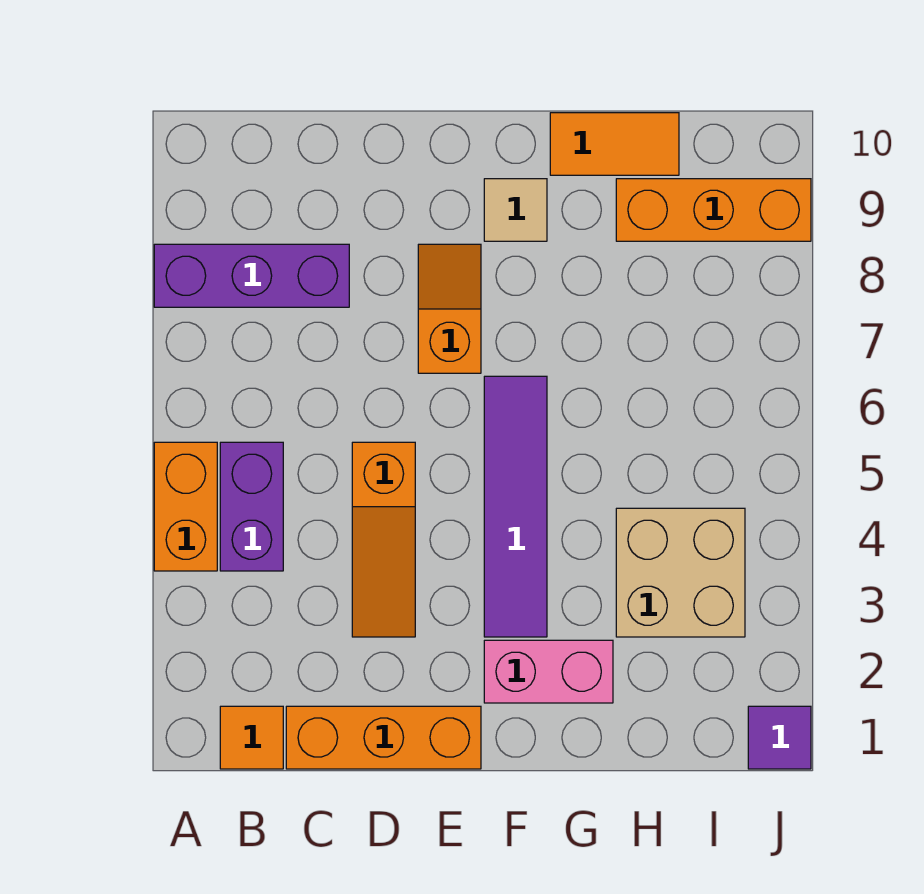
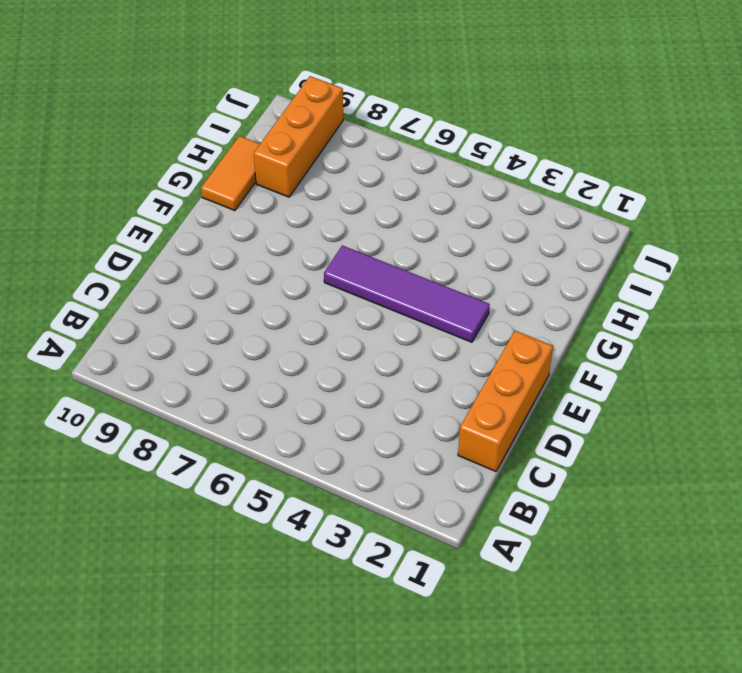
none -> orange 1x2 brick [154,442,217,571]
none -> purple 1x3 brick [154,244,349,307]
none -> orange 1x1 tile [220,706,283,769]

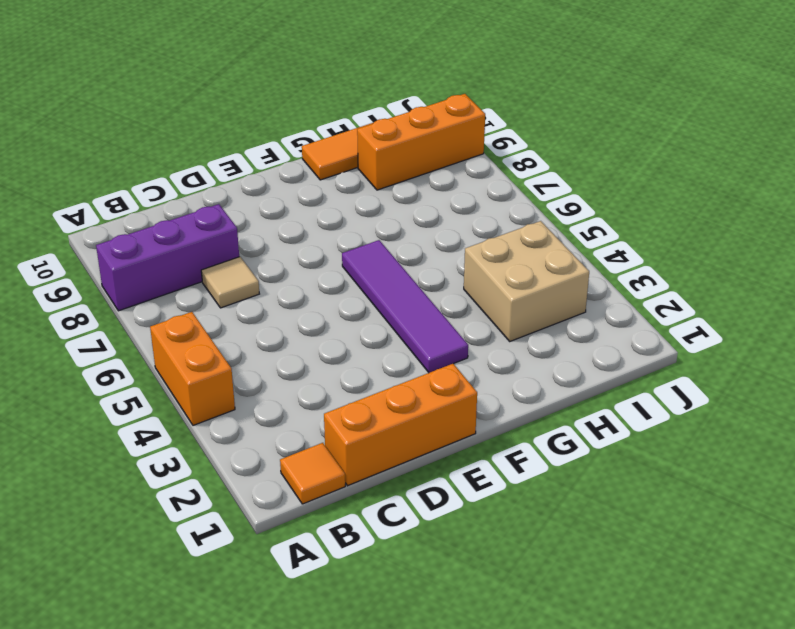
tan 1x1 tile [201,257,259,308] -> tan 1x1 tile moved to [484,179,547,241]
none -> purple 1x2 brick [220,442,283,571]
none -> orange 1x3 slope [352,442,415,637]
none -> orange 1x2 slope [418,244,481,373]

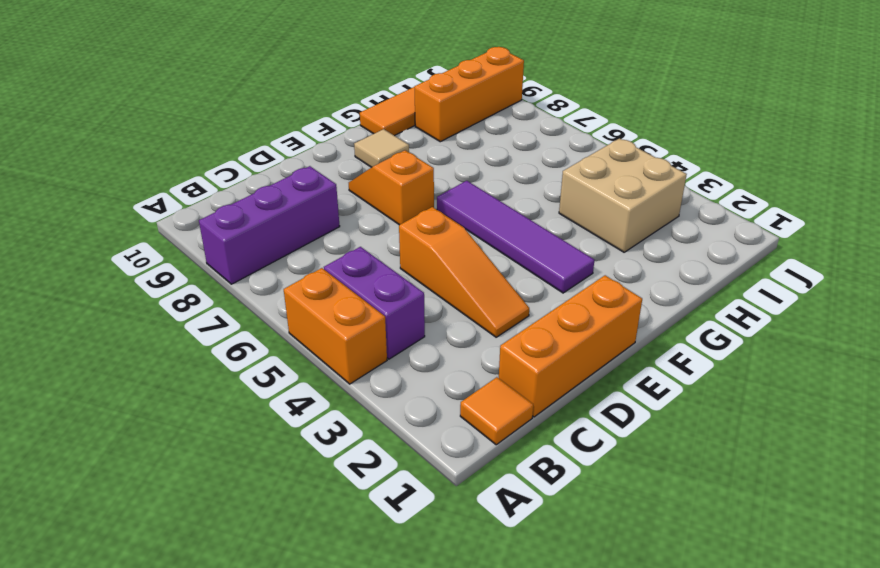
none -> pink 1x2 brick [484,640,613,703]
none -> purple 1x1 tile [748,706,811,769]

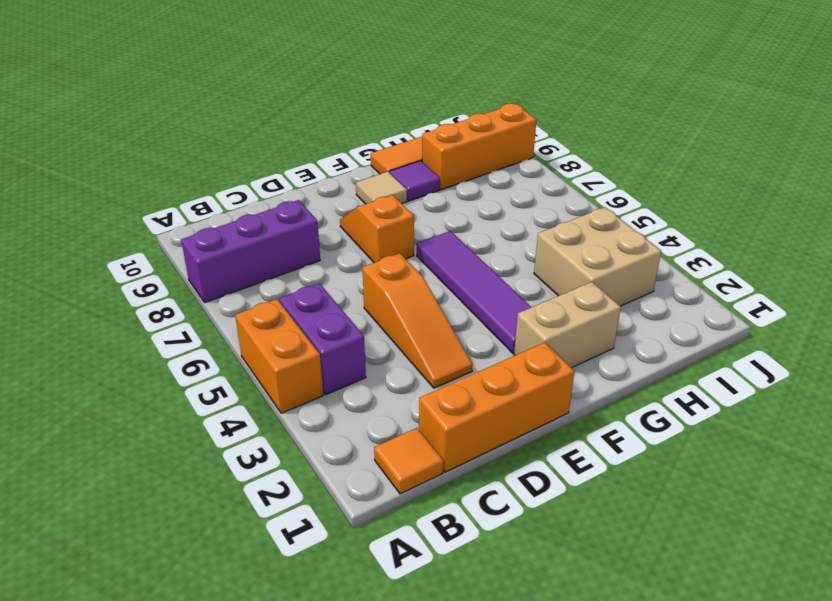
tan 1x2 brick [514,282,621,368] -> pink 1x2 brick [484,640,613,703]
purple 1x1 tile [390,161,440,201] -> purple 1x1 tile moved to [748,706,811,769]

